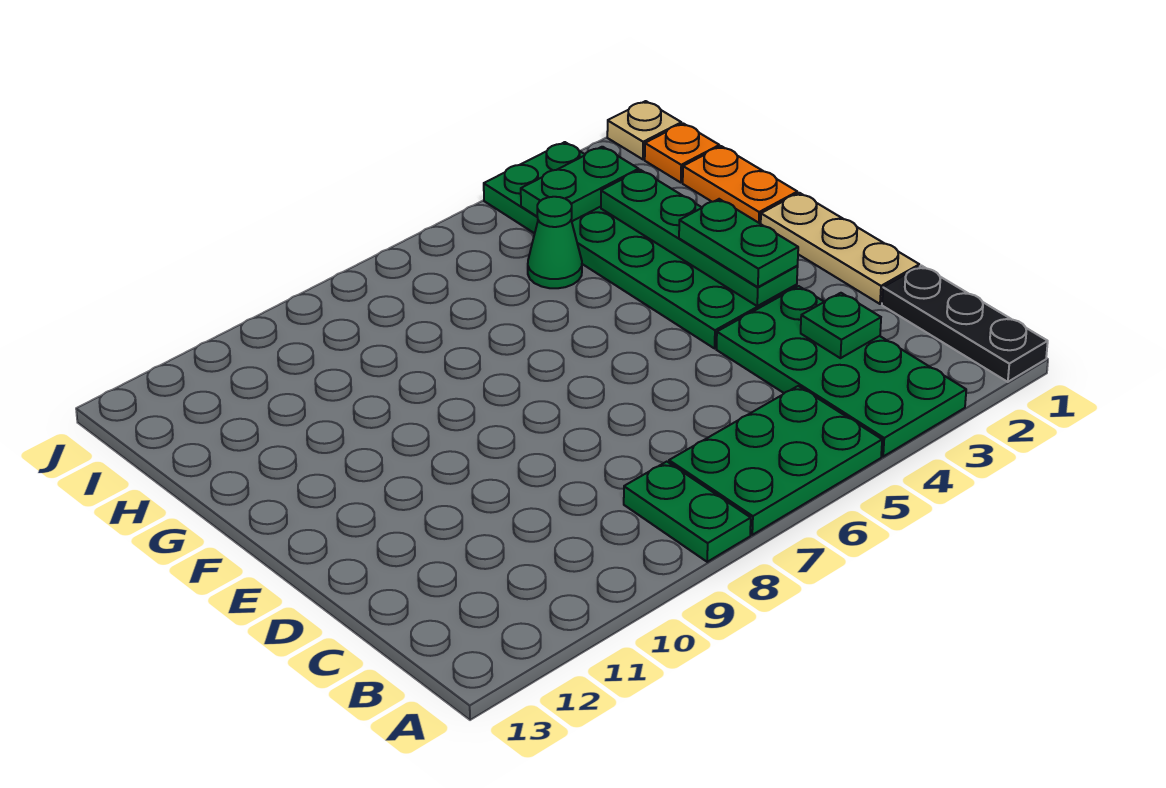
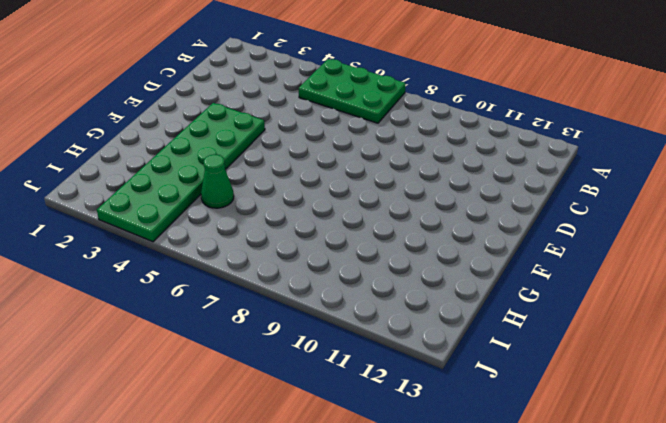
none -> black 1x3 plate [882,266,1048,382]
none -> green 2x4 plate [716,286,966,456]
none -> green 1x2 plate [624,462,751,562]

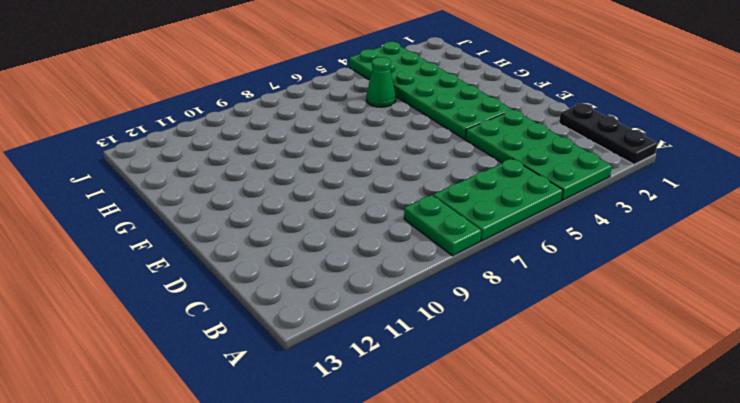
none -> tan 1x3 plate [761,193,919,304]
none -> orange 1x2 plate [683,146,797,224]
none -> orange 1x1 plate [645,123,719,183]

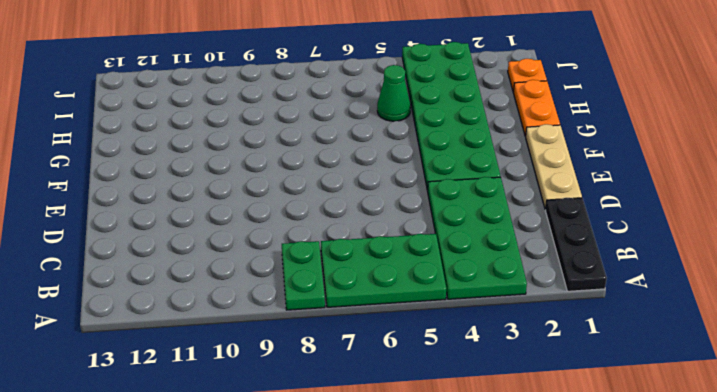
none -> tan 1x1 plate [607,101,681,159]
none -> green 1x1 plate [801,293,881,358]
none -> green 1x4 plate [601,170,798,306]

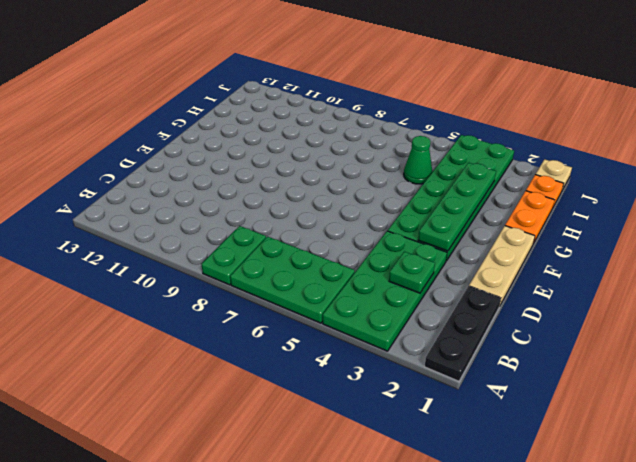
none -> green 1x2 plate [521,147,639,221]
none -> green 1x2 plate [679,199,798,287]

